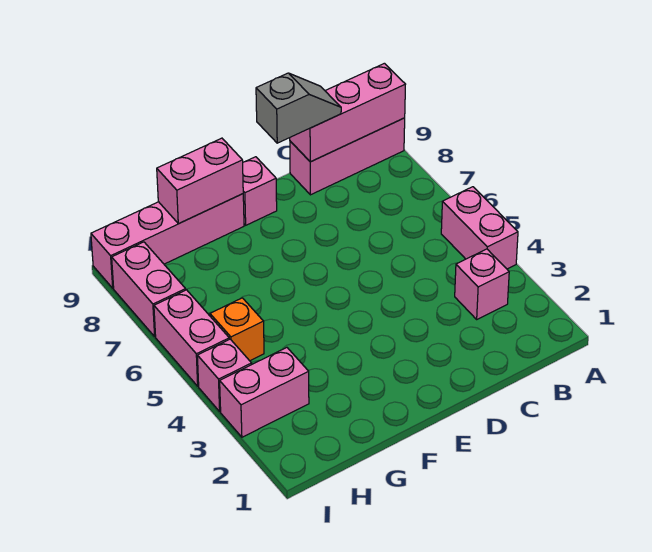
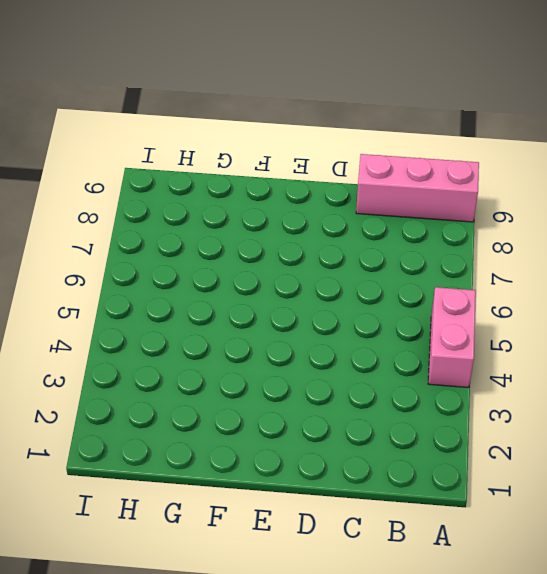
none -> pink 1x1 brick [455,249,509,319]
none -> pink 1x1 brick [243,157,277,225]
none -> pink 1x4 brick [91,194,244,288]

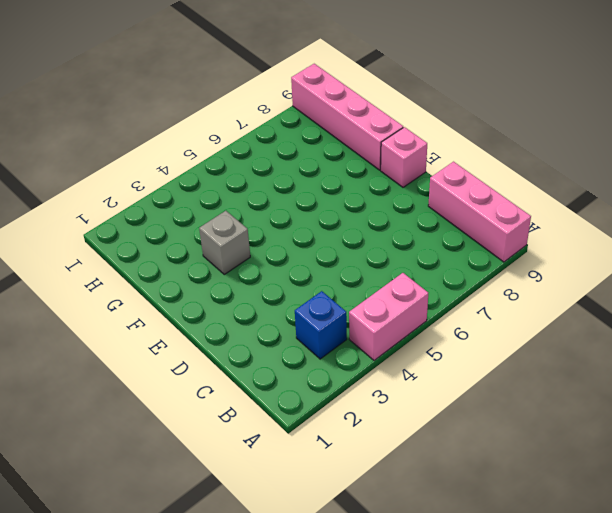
blue 1x1 brick [295,291,347,359] -> pink 1x1 brick [455,249,509,319]
grey 1x1 brick [199,211,250,274] -> none
none -> pink 1x2 brick [220,348,309,437]
none -> orange 1x1 brick [210,298,264,361]
none -> pink 1x1 brick [197,339,252,411]

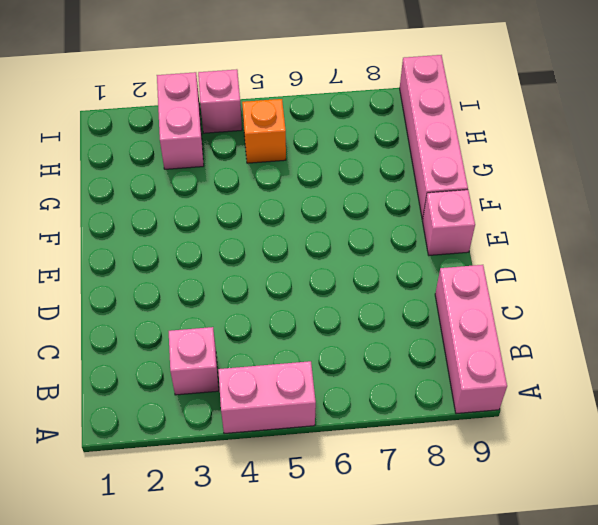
none -> pink 1x2 brick [154,290,229,386]
none -> pink 1x2 brick [112,242,186,336]
none -> pink 1x3 brick [290,63,405,162]

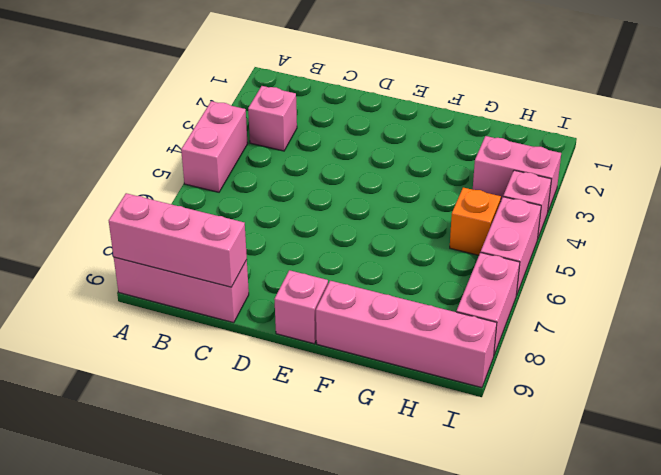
none -> pink 1x2 brick [157,138,243,224]
none -> grey 1x2 slope [256,73,341,143]

